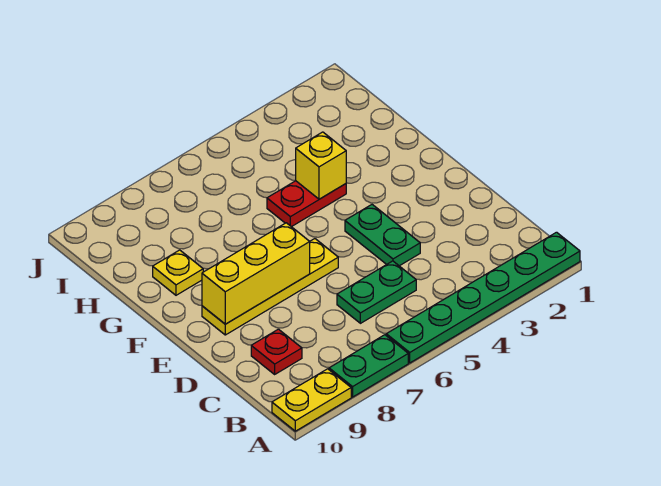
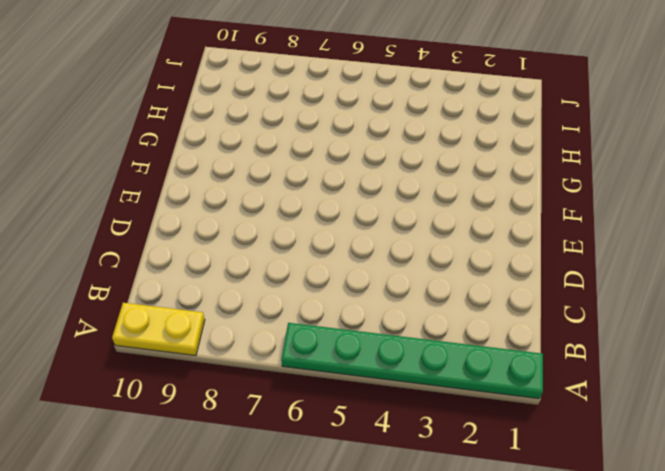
none -> green 1x2 plate [329,335,408,397]
none -> green 1x2 plate [337,261,416,323]

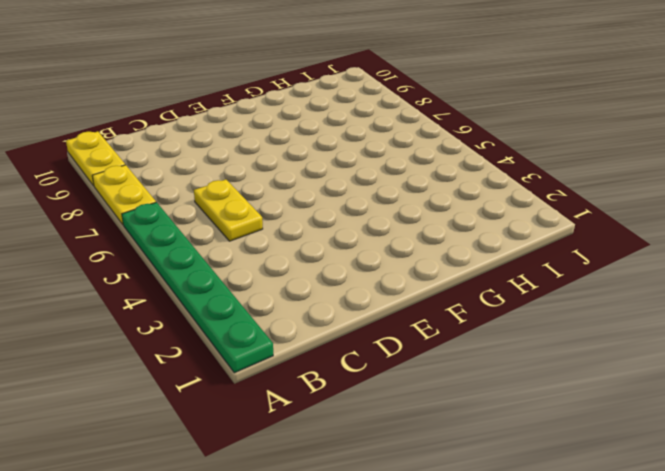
yellow 1x2 plate [92,165,156,224] -> green 1x2 plate [329,335,408,397]
yellow 1x2 plate [194,179,263,241] -> green 1x2 plate [337,261,416,323]
none -> red 1x1 plate [251,329,302,374]
none -> green 1x2 plate [345,205,420,266]

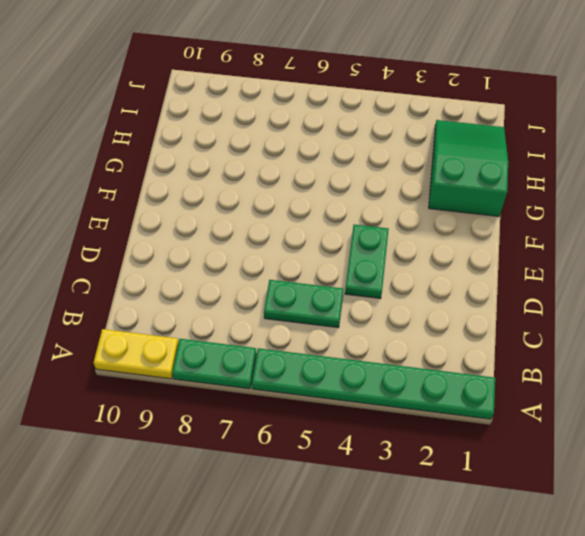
green 2x3 slope [429,120,508,216] -> none
none -> red 1x1 plate [251,329,302,374]
none -> yellow 1x4 plate [202,239,338,335]

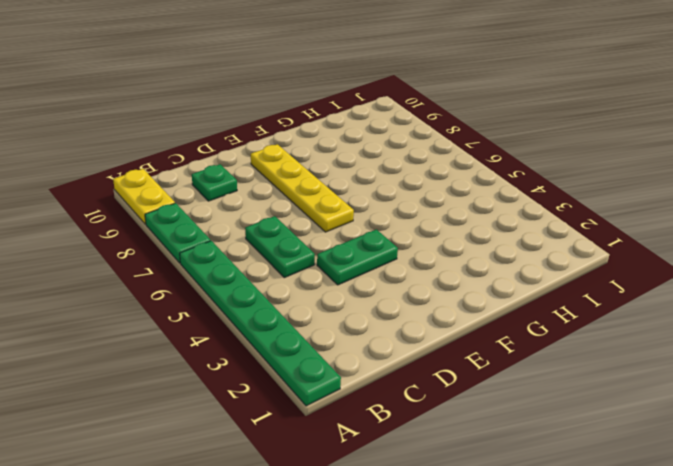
green 1x1 plate [192,164,237,201] -> red 1x1 plate [251,329,302,374]
none -> red 1x2 plate [267,181,346,227]
none -> yellow 1x1 plate [153,250,203,295]

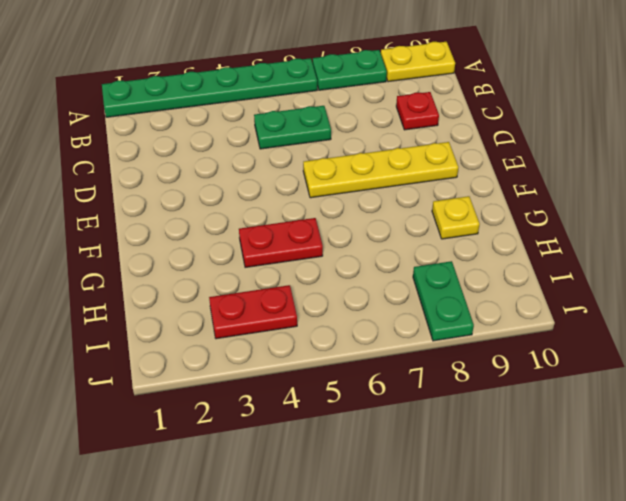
red 1x2 plate [209,285,297,339] -> none
green 1x2 plate [413,261,474,341] -> green 1x2 plate moved to [345,205,420,266]
none -> yellow 1x3 brick [202,223,310,324]
none -> yellow 1x1 brick [296,132,346,199]

